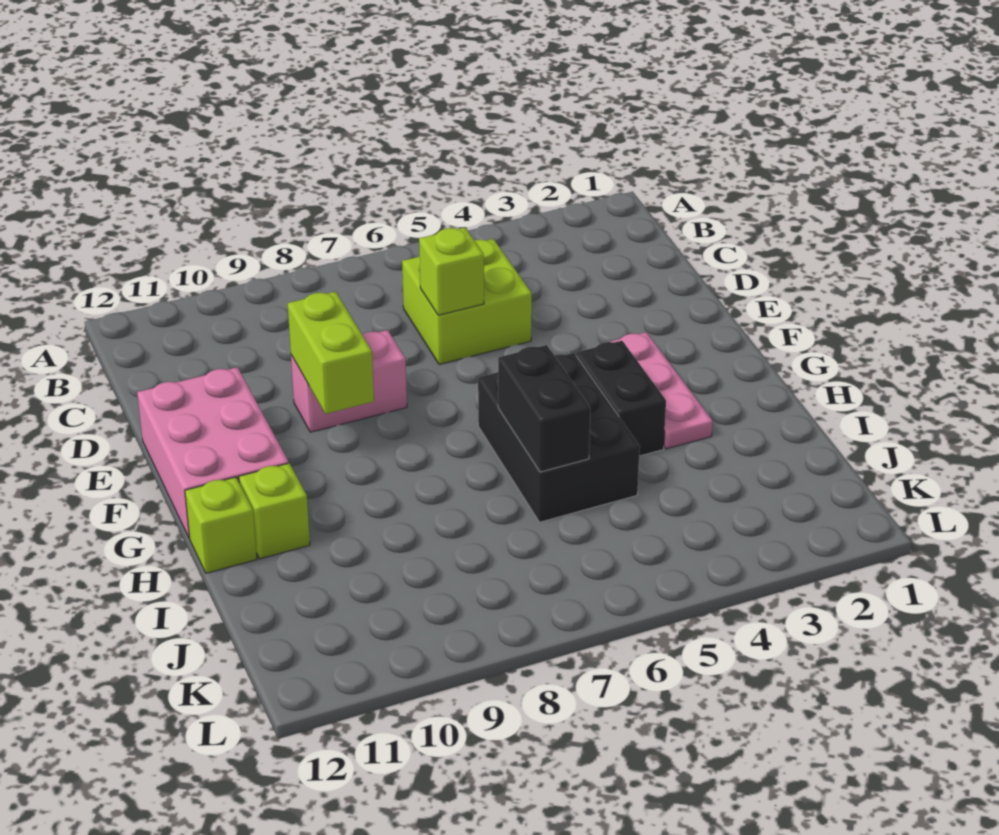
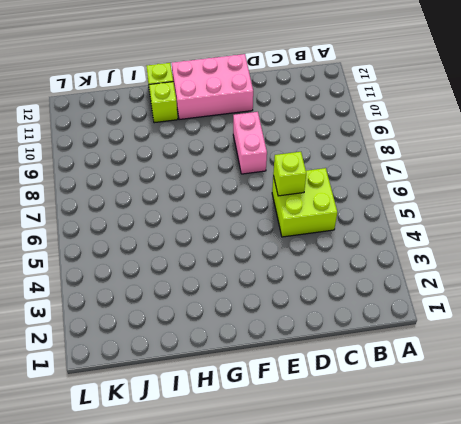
none -> pink 1x3 plate [609,332,713,449]
none -> black 1x2 brick [576,341,666,456]

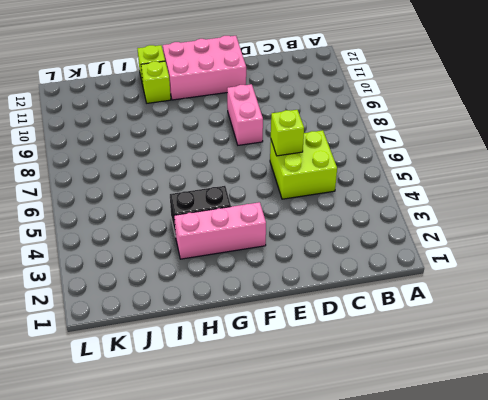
pink 1x3 brick [174,202,266,259] -> pink 1x3 plate [609,332,713,449]
none -> black 2x3 brick [478,353,640,522]
none -> lime 1x2 brick [288,291,374,414]

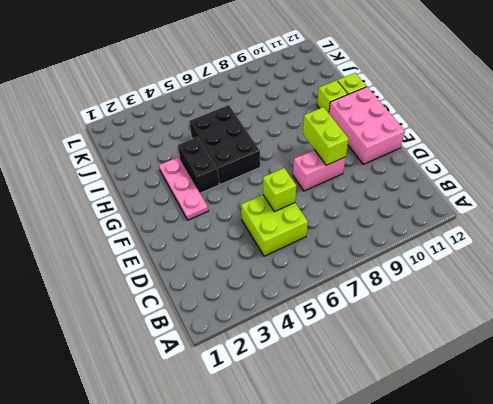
none -> black 1x2 brick [498,345,590,472]

